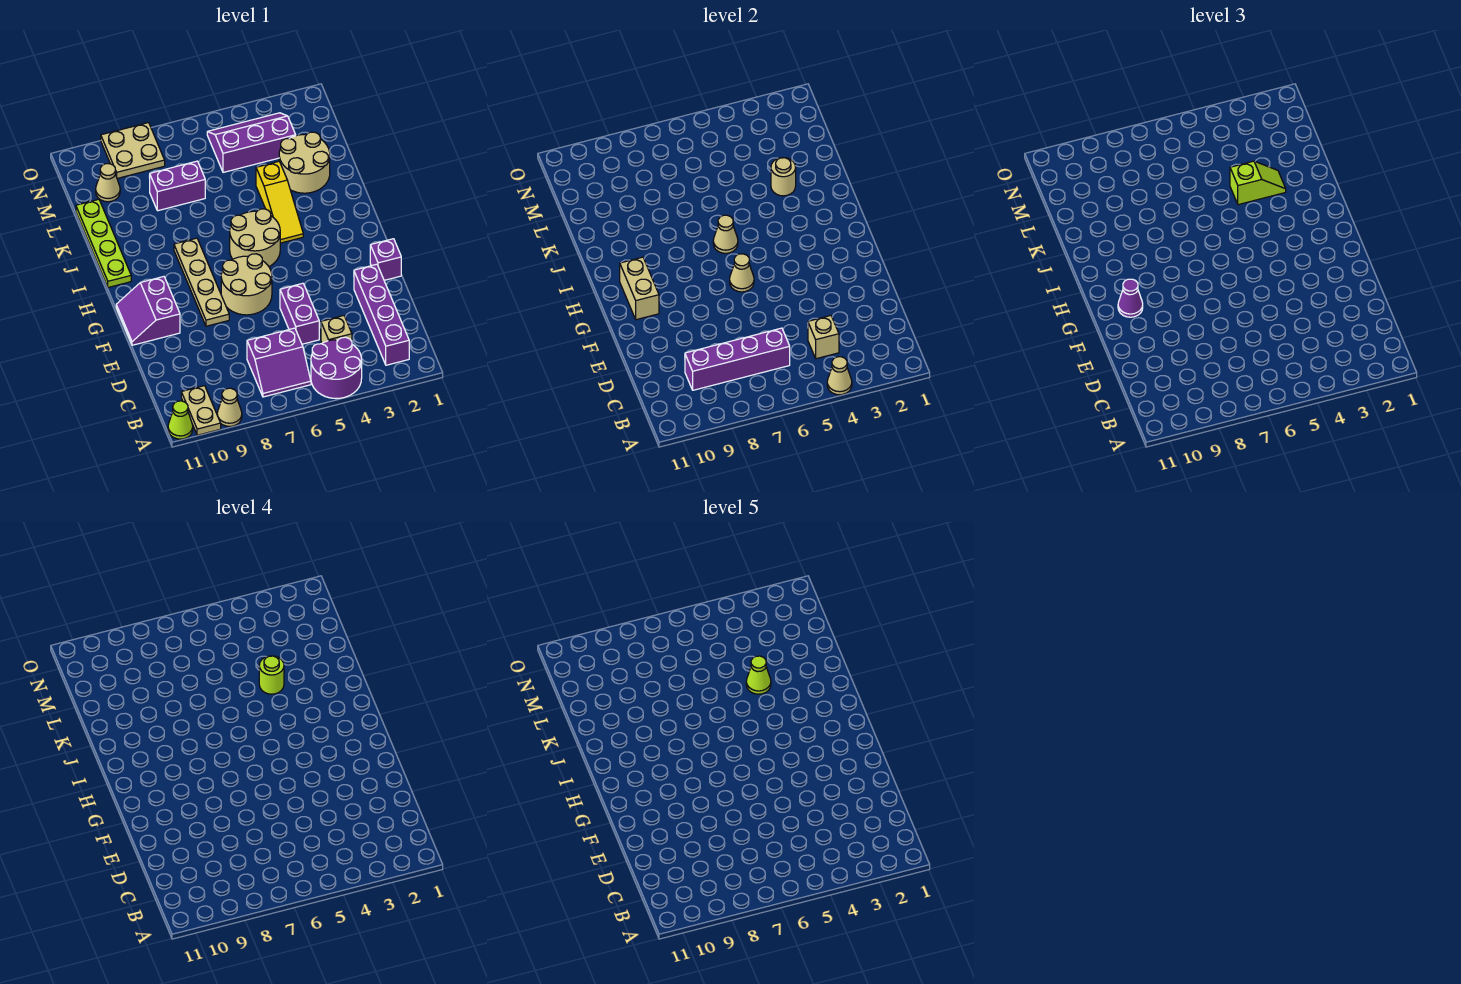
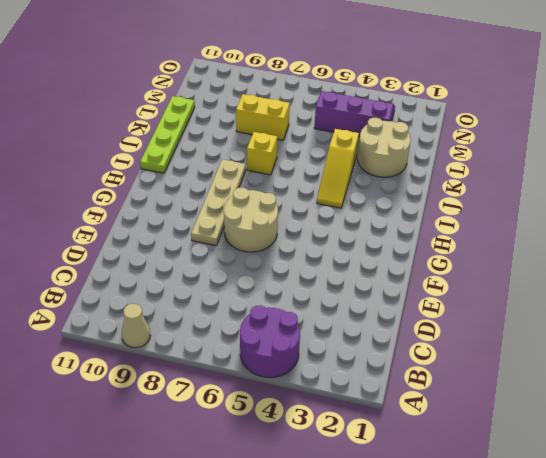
yellow 1x1 brick [247,132,277,175] -> none
yellow 1x2 brick [236,94,290,140] -> purple 1x2 brick [150,161,205,211]
none -> tan 1x2 plate [181,386,221,435]
none -> lime 1x1 cone [168,401,193,439]
none -> purple 1x4 brick [354,264,409,365]
none -> purple 2x2 slope [247,328,311,397]

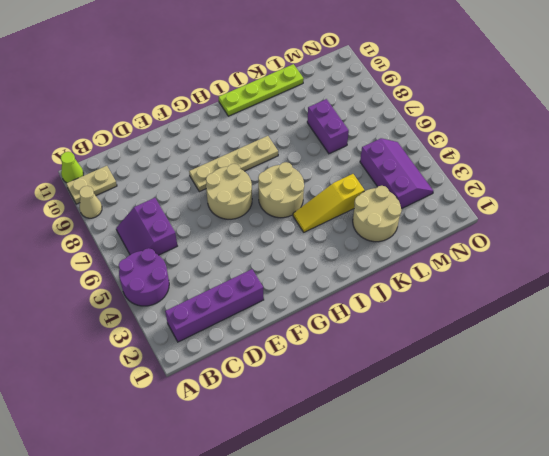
none -> tan 1x1 brick [321,316,352,343]
none -> purple 1x2 brick [280,283,319,344]
none -> purple 1x1 brick [370,239,401,280]
none -> purple 2x2 slope [116,277,180,345]

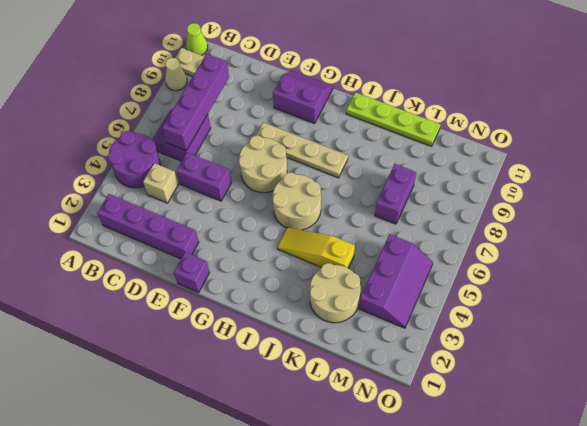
none -> tan 1x1 cone [96,164,120,202]
none -> tan 2x2 plate [101,123,165,178]
none -> tan 1x1 cone [827,357,852,395]
none -> tan 1x1 brick [808,316,839,359]

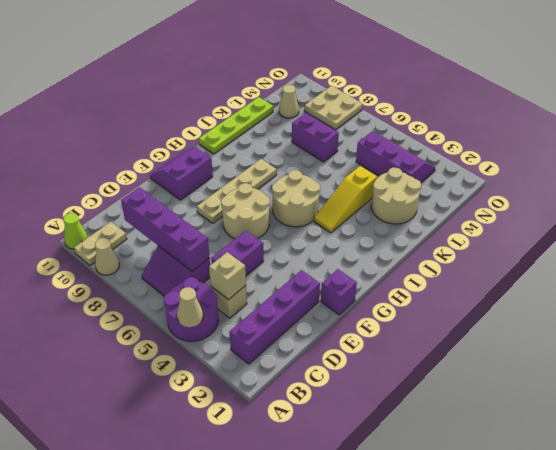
none -> tan 1x1 cone [730,254,754,292]
none -> tan 1x2 brick [620,257,659,320]
none -> tan 1x1 cone [713,215,738,253]
none -> tan 1x1 round brick [771,158,796,196]

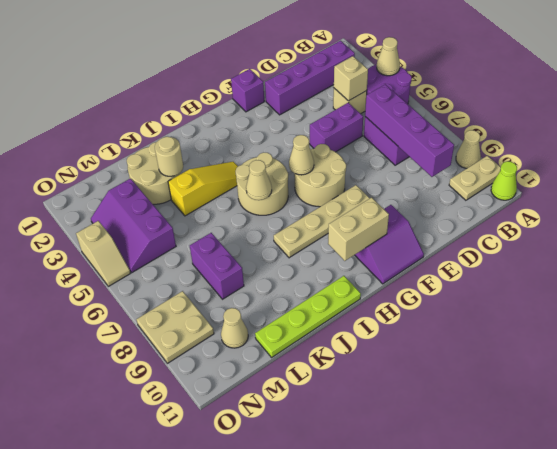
tan 1x2 slope [76,221,130,286] -> none
none -> purple 1x1 cone [1118,279,1143,317]
none -> lime 1x2 slope [1230,161,1286,205]
none -> lime 1x1 round brick [259,656,284,694]
none -> lime 1x1 cone [746,656,771,694]

